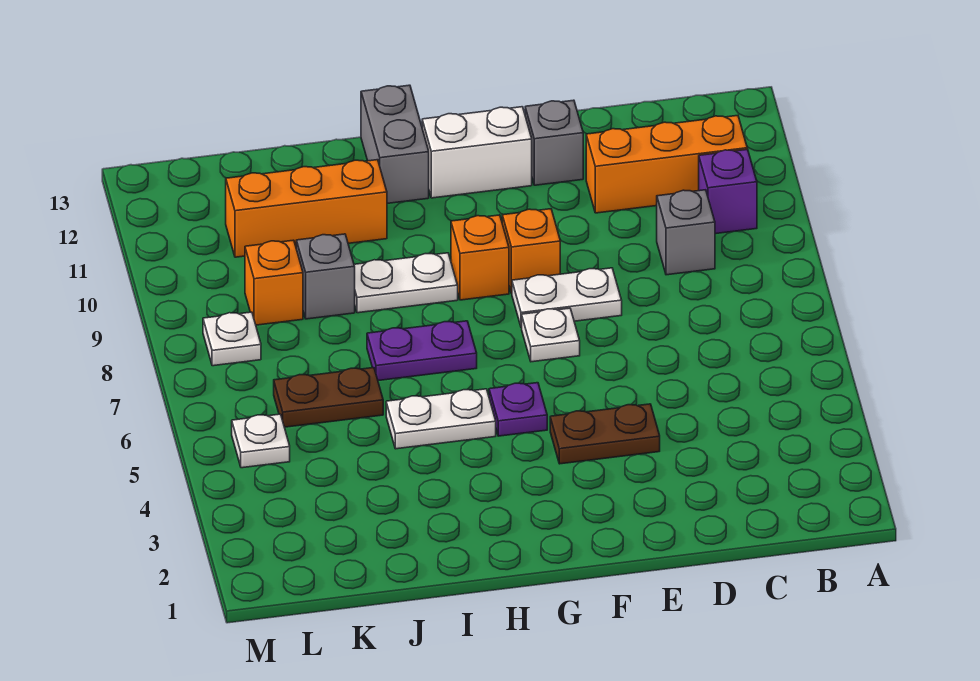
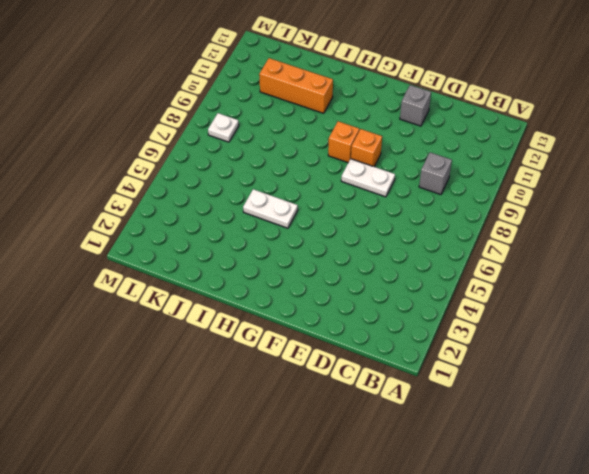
none -> purple 1x1 brick [699,149,757,234]
none -> orange 1x3 brick [586,116,747,213]
none -> brown 1x2 plate [550,404,660,464]

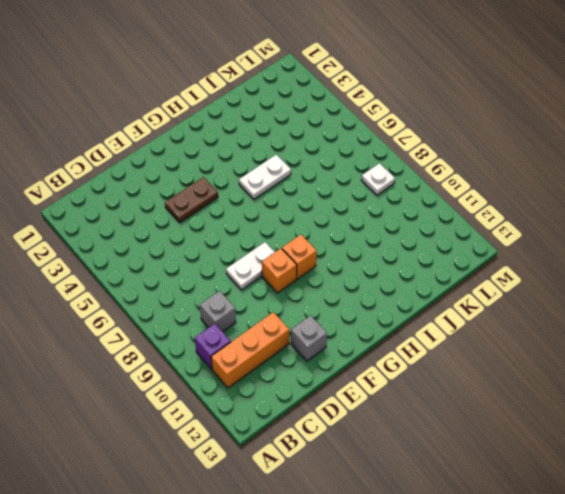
none -> white 1x1 plate [522,308,580,362]
none -> white 1x2 brick [422,107,532,198]
none -> purple 1x1 plate [489,383,547,436]

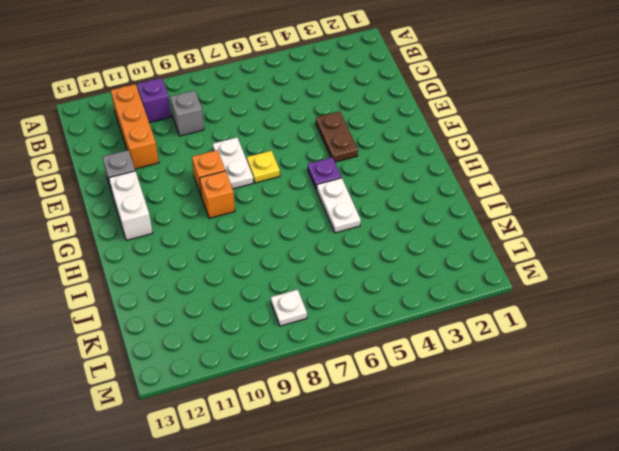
yellow 1x1 plate [247,151,280,183] -> white 1x1 plate [522,308,580,362]
none -> purple 1x2 plate [367,321,477,381]
none -> white 1x2 plate [354,253,458,313]
none -> grey 1x2 brick [361,85,429,203]

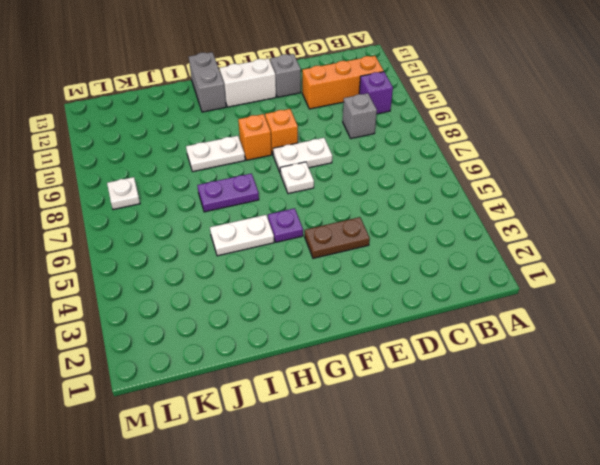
none -> orange 1x3 brick [226,160,387,257]
none -> brown 1x2 plate [274,368,383,427]
none -> grey 1x1 brick [296,234,355,319]

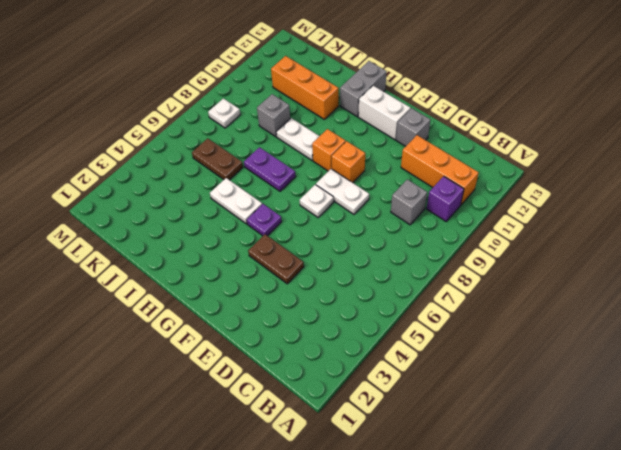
none -> orange 1x1 brick [245,240,303,325]
none -> white 1x1 plate [232,414,290,468]

